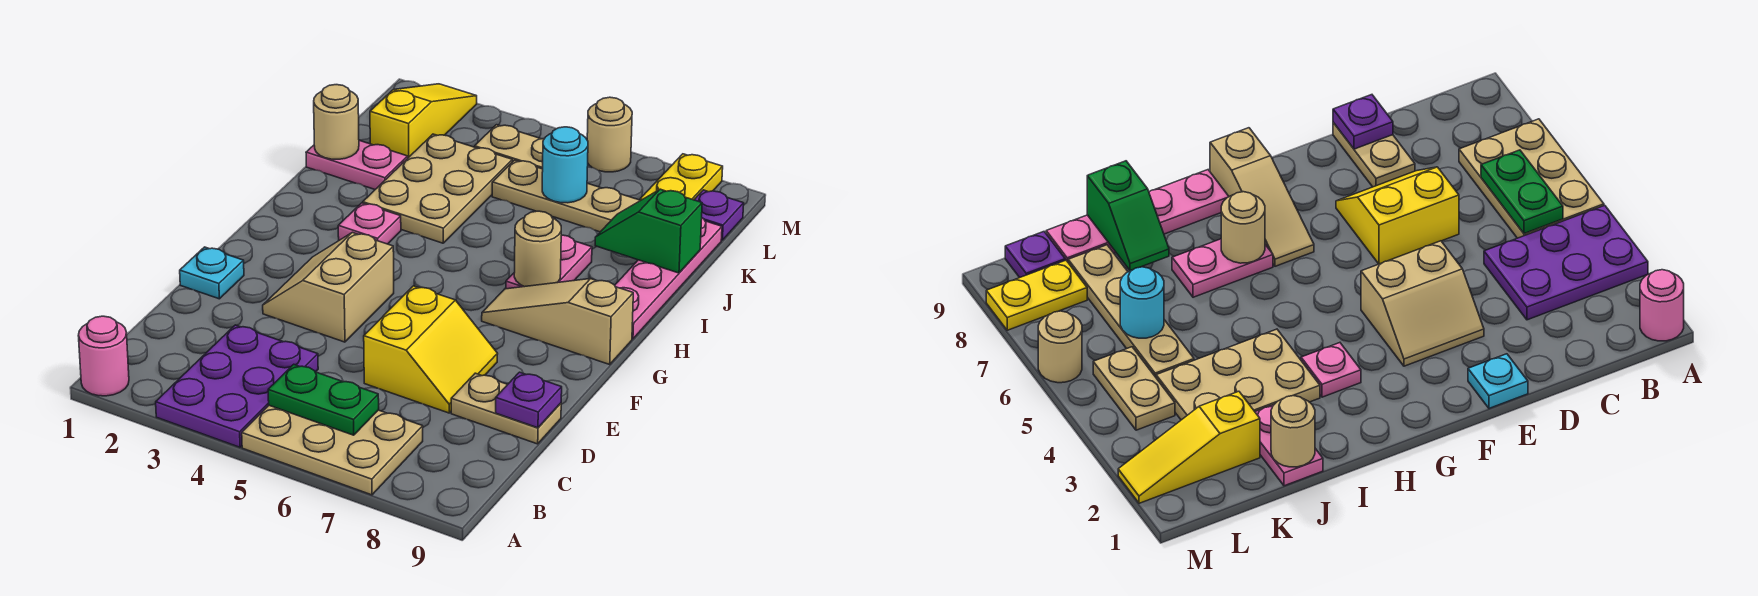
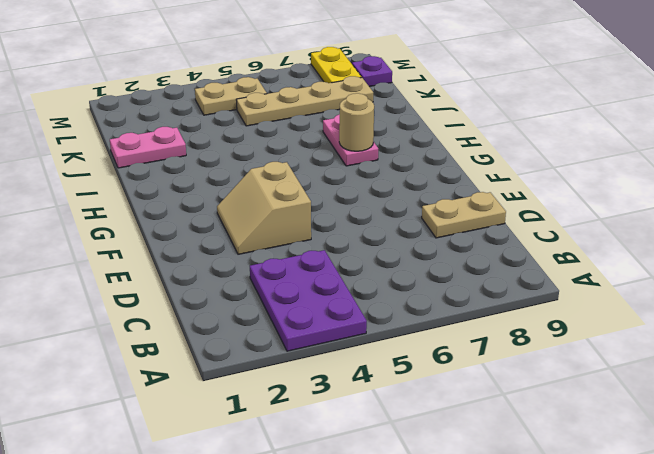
none -> pink 1x1 round brick [78,316,129,396]
none -> tan 2x3 plate [242,405,423,495]
none -> yellow 2x2 slope [364,286,497,413]

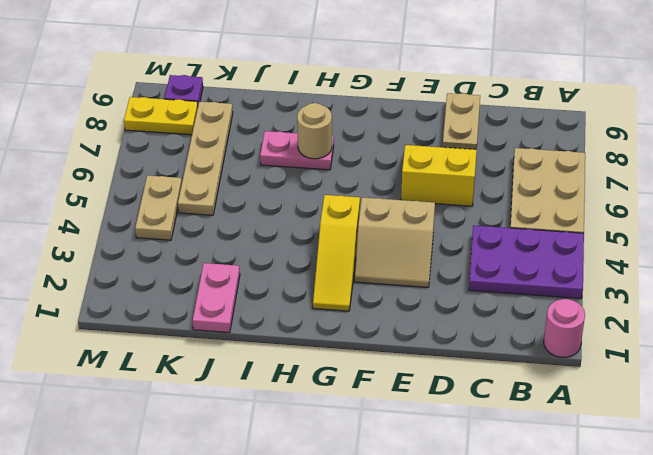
yellow 1x3 slope [313,195,360,311] -> yellow 1x3 slope turned to [370,84,477,158]
none -> cyan 1x1 plate [180,247,244,299]
none -> tan 1x3 slope [482,279,633,364]
none -> pink 1x1 plate [338,203,401,244]

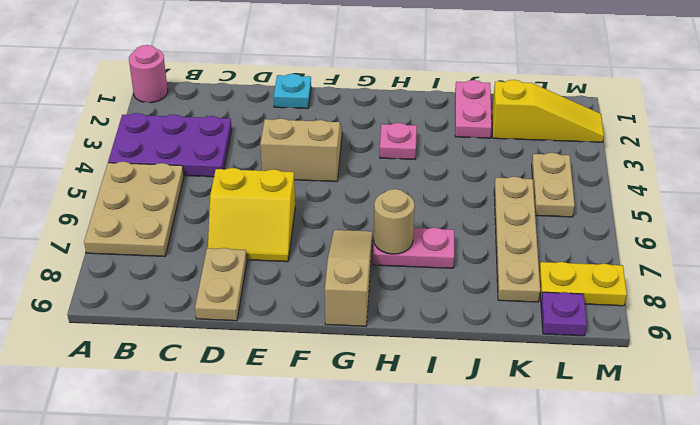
none -> pink 1x4 plate [615,218,722,339]
none -> tan 2x3 plate [363,134,512,243]
none -> tan 1x1 round brick [587,97,632,172]

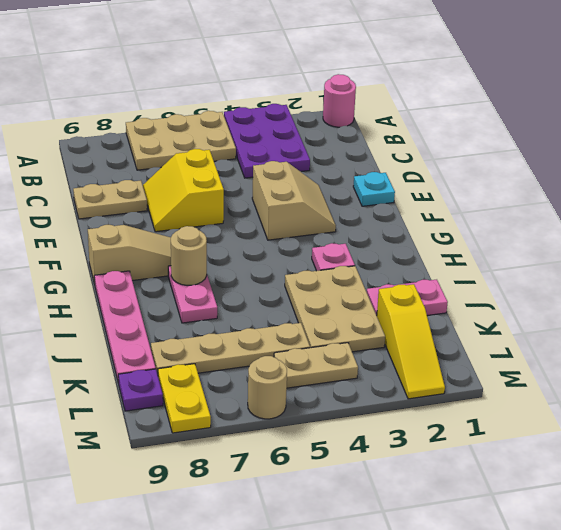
none -> green 1x2 plate [268,364,379,435]
none -> purple 1x1 plate [496,372,562,428]
none -> tan 1x1 round brick [314,85,359,159]

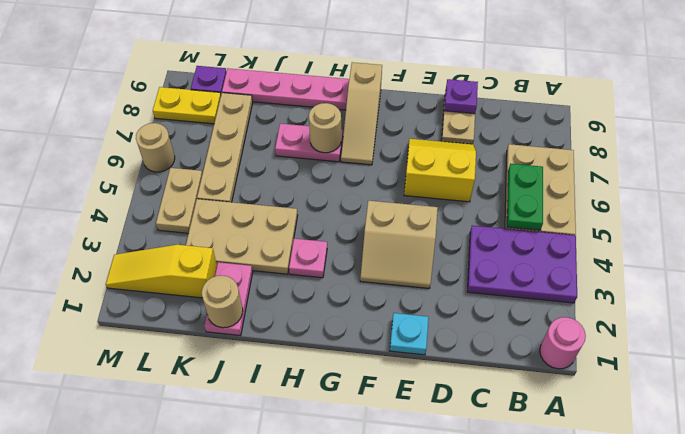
none -> green 1x2 slope [595,189,702,273]
none -> cyan 1x1 round brick [542,127,588,203]

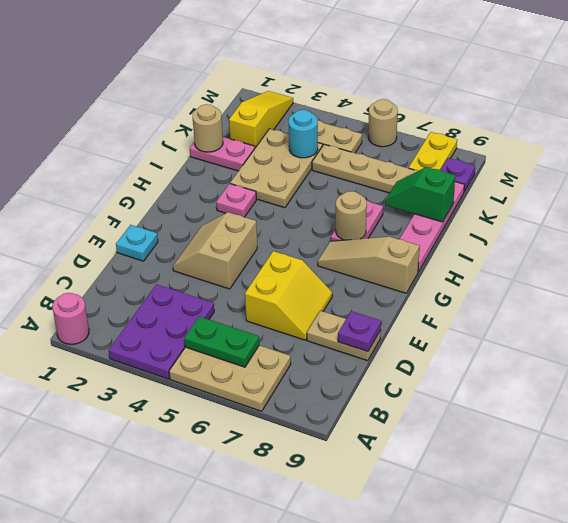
cyan 1x1 round brick [288,110,318,158] -> cyan 1x1 round brick moved to [542,127,588,203]

